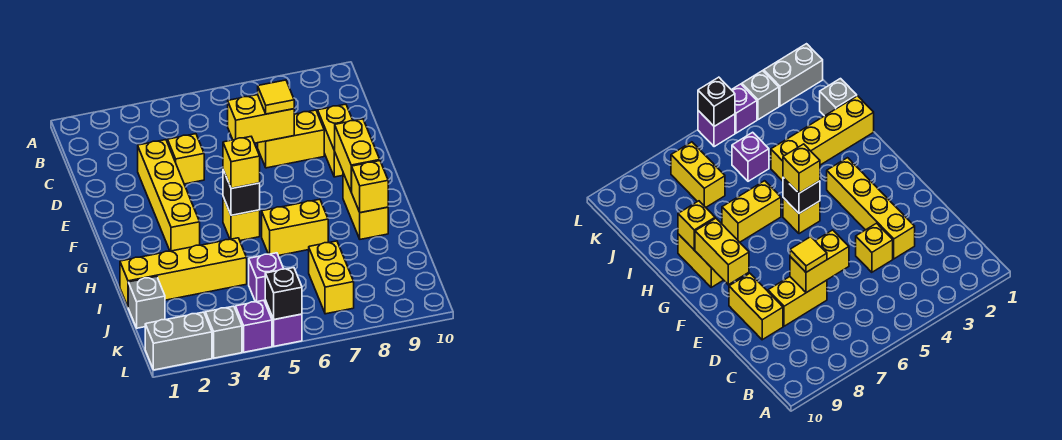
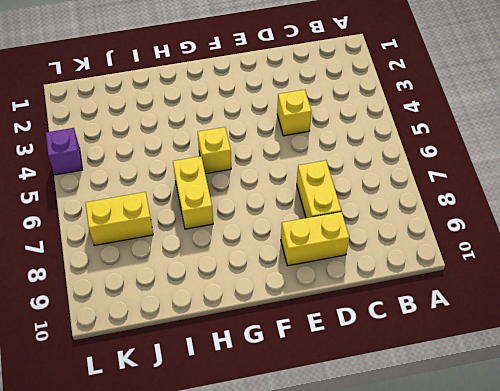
none -> yellow 1x4 brick [138,140,200,251]
none -> yellow 1x2 brick [343,173,388,239]
none -> yellow 1x4 brick [120,238,247,306]

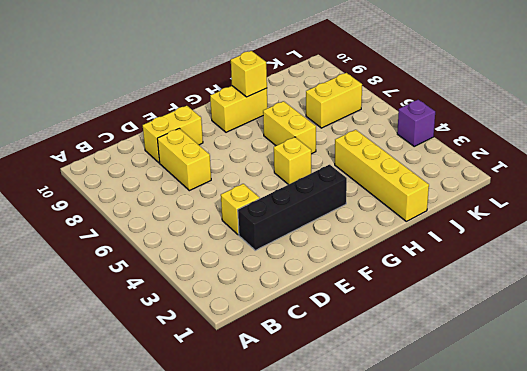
black 1x4 brick [238,165,347,250] -> yellow 1x4 brick [138,140,200,251]
none -> grey 1x1 brick [128,276,165,328]
none -> purple 1x1 brick [249,253,284,302]
none -> grey 1x2 brick [145,312,212,370]

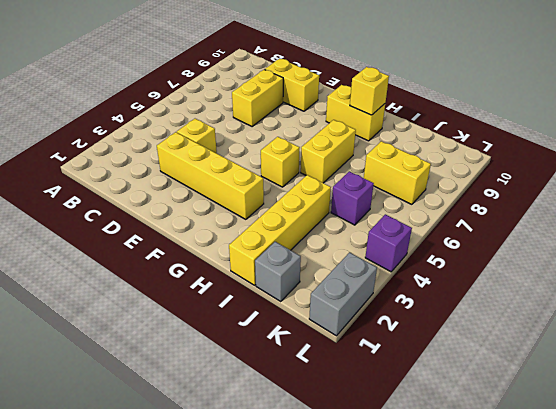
none -> grey 1x1 brick [205,306,242,358]
none -> purple 1x1 brick [265,300,302,346]
none -> yellow 1x2 brick [228,95,294,143]

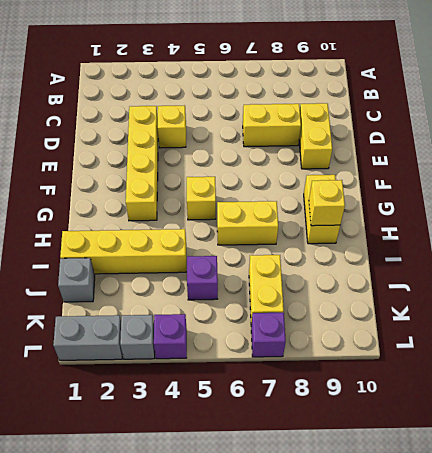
purple 1x1 brick [251,313,286,357] -> purple 1x1 brick moved to [265,300,302,346]
none -> yellow 1x2 brick [228,95,294,143]
none -> yellow 1x2 brick [334,119,380,191]
none -> black 1x1 brick [223,170,260,215]

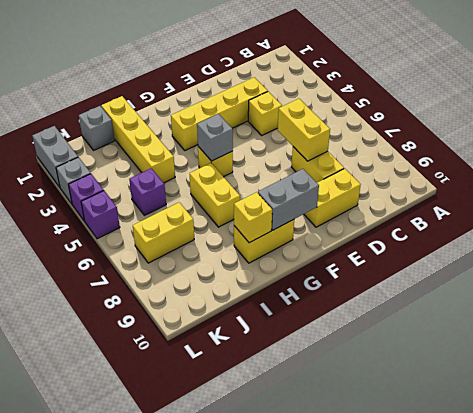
grey 1x2 brick [258,169,319,230] -> yellow 1x2 brick [334,119,380,191]
grey 1x1 brick [197,114,233,161] -> black 1x1 brick [223,170,260,215]
none -> black 1x1 brick [265,268,302,319]
none -> yellow 1x1 tile [258,80,294,114]
none -> yellow 1x1 brick [223,137,260,188]

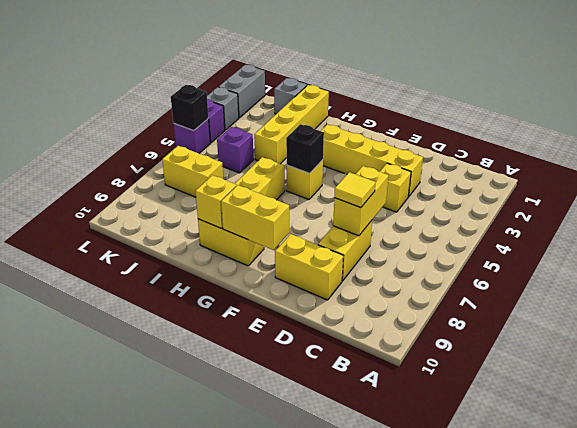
none -> yellow 1x1 brick [223,137,260,188]

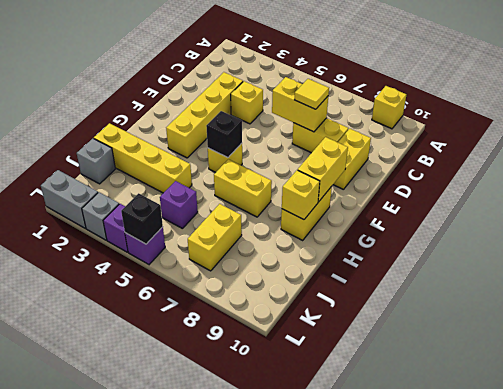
yellow 1x1 brick [372,86,406,129] -> yellow 1x1 brick moved to [223,137,260,188]

